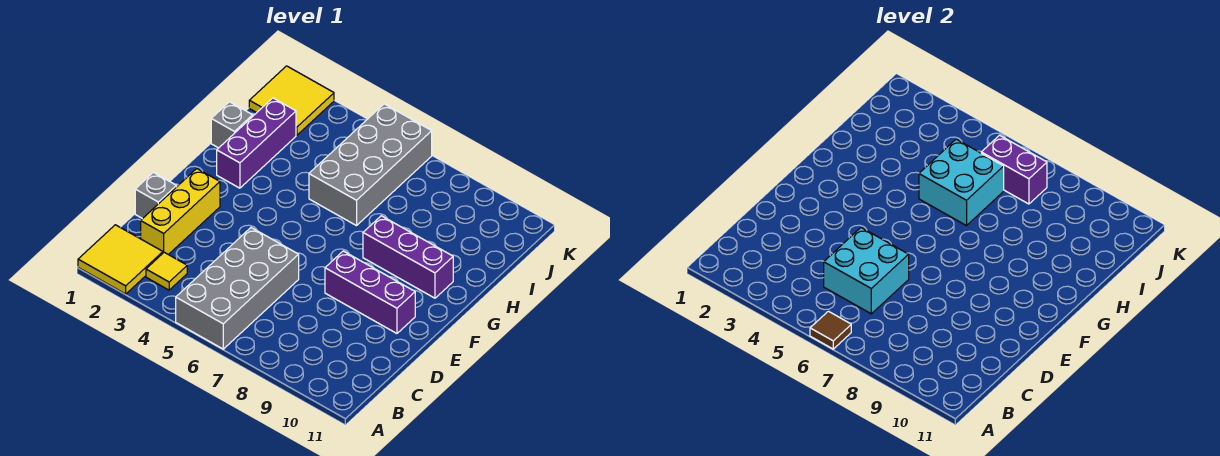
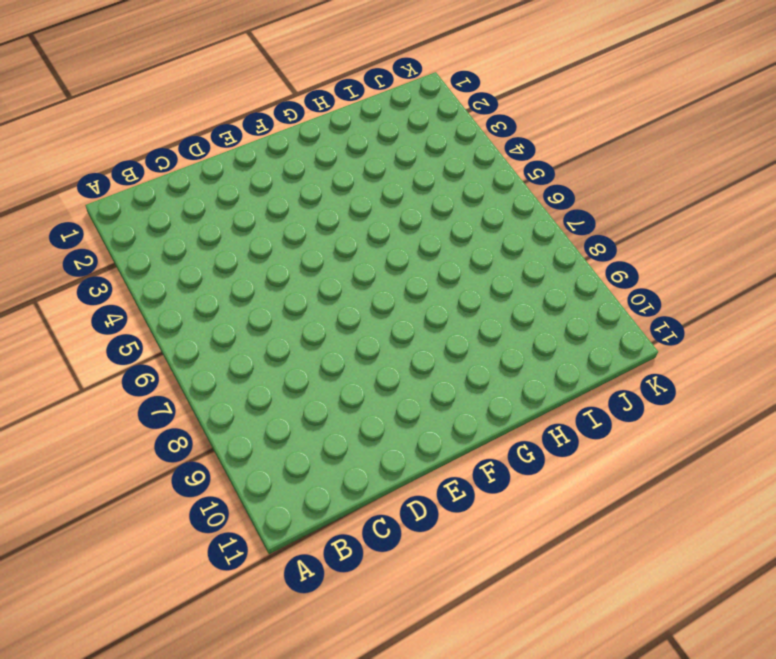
none -> yellow 2x2 tile [78,225,163,294]
none -> grey 2x4 brick [176,228,299,349]
none -> yellow 1x1 tile [146,252,187,290]

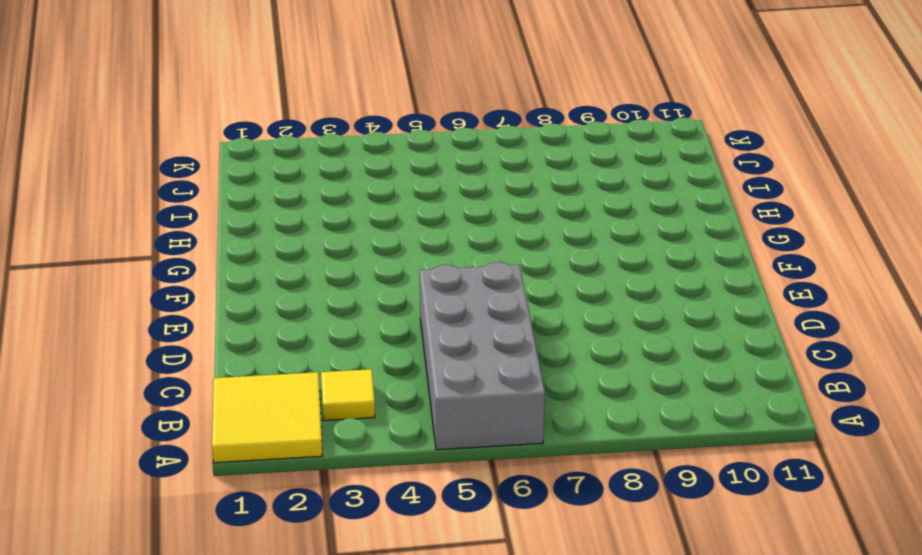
none -> yellow 1x3 brick [141,169,220,255]
none -> grey 1x1 brick [135,172,177,219]
none -> purple 1x3 brick [325,251,415,333]

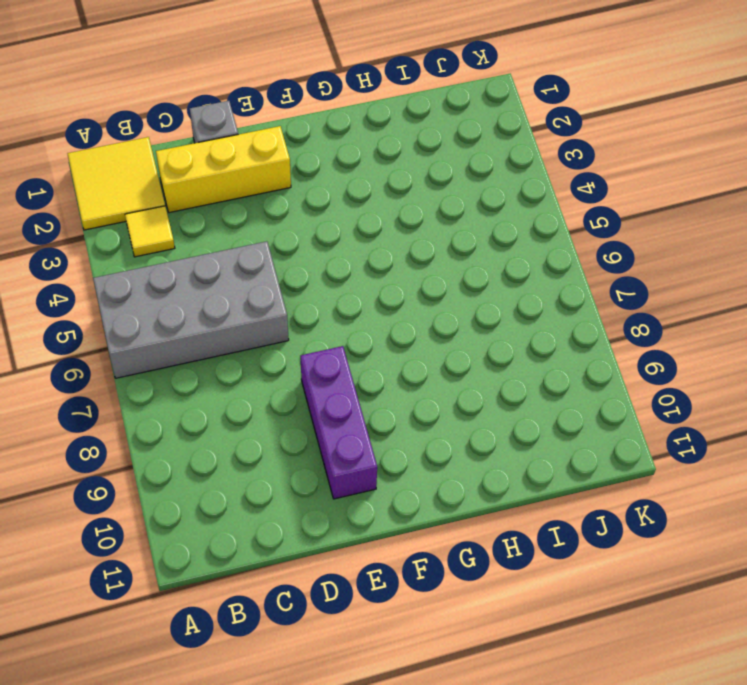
none -> purple 1x3 brick [217,98,296,188]
none -> purple 1x3 brick [363,216,453,298]
none -> grey 1x1 brick [211,102,253,148]

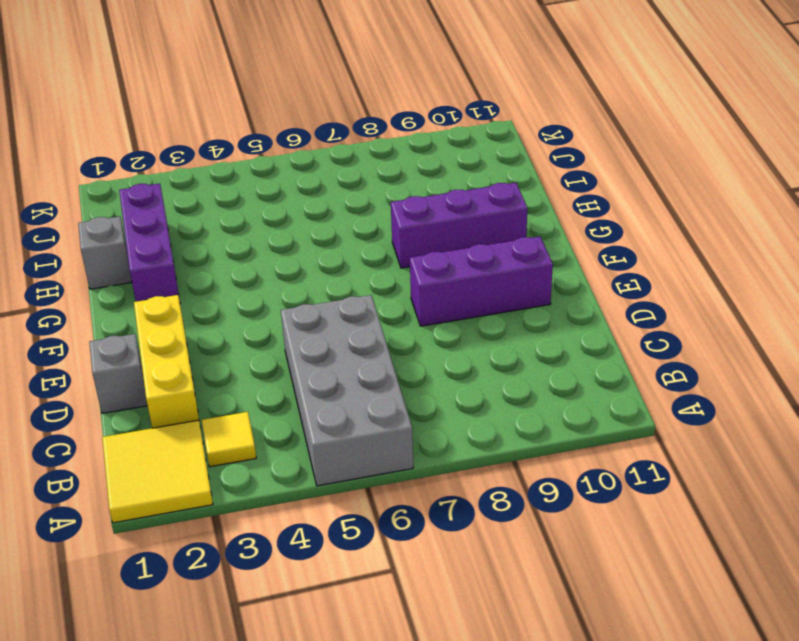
none -> grey 2x4 brick [309,104,432,226]
none -> yellow 2x2 tile [249,66,334,135]
none -> brown 1x1 tile [810,311,851,349]

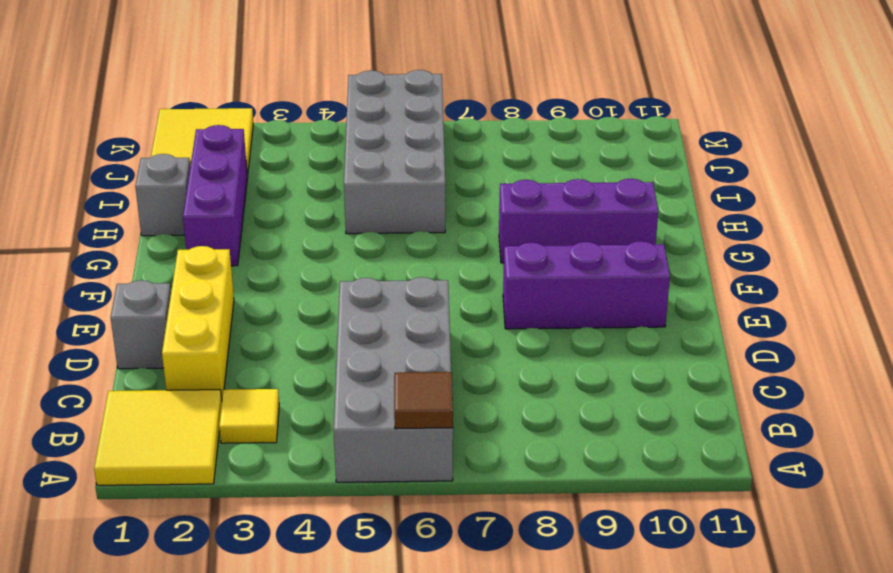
none -> cyan 2x2 brick [824,228,909,314]
none -> cyan 2x2 brick [919,139,1004,226]
none -> purple 1x2 brick [981,135,1047,204]

